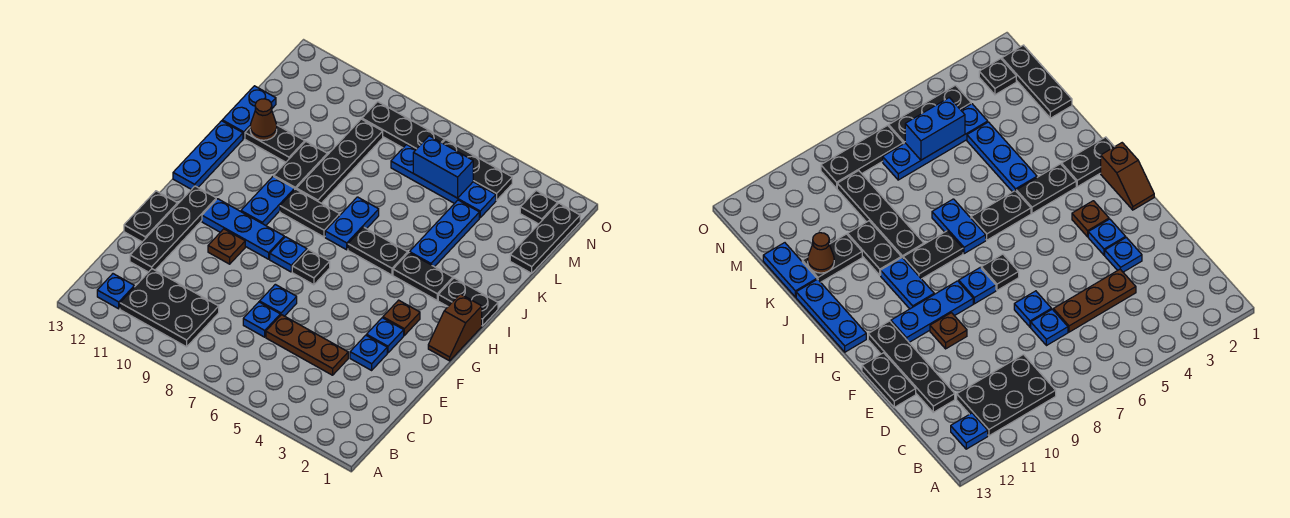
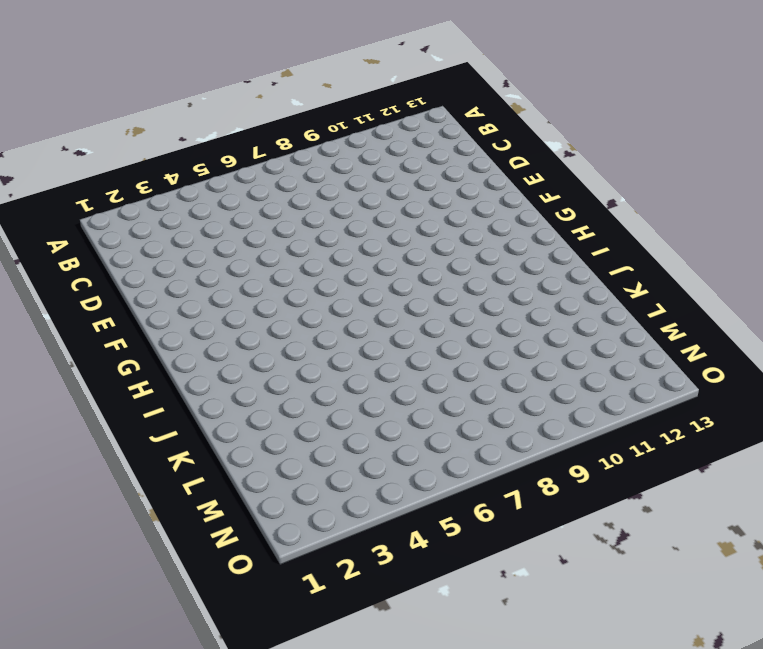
none -> black 2x3 plate [120,269,219,347]
none -> blue 1x1 plate [97,274,134,309]
none -> brown 1x3 plate [266,315,348,375]
none -> blue 1x1 plate [243,302,280,337]

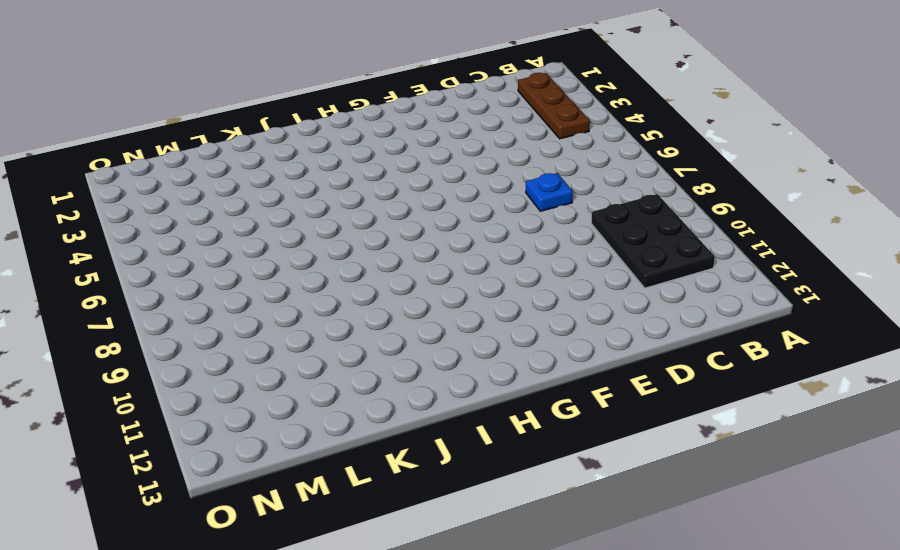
brown 1x3 plate [518,73,590,139] -> brown 1x3 plate moved to [266,315,348,375]
none -> blue 1x1 plate [97,274,134,309]
none -> black 1x4 plate [130,186,216,272]
none -> blue 1x1 plate [350,335,387,370]
none -> blue 1x1 plate [260,284,297,316]

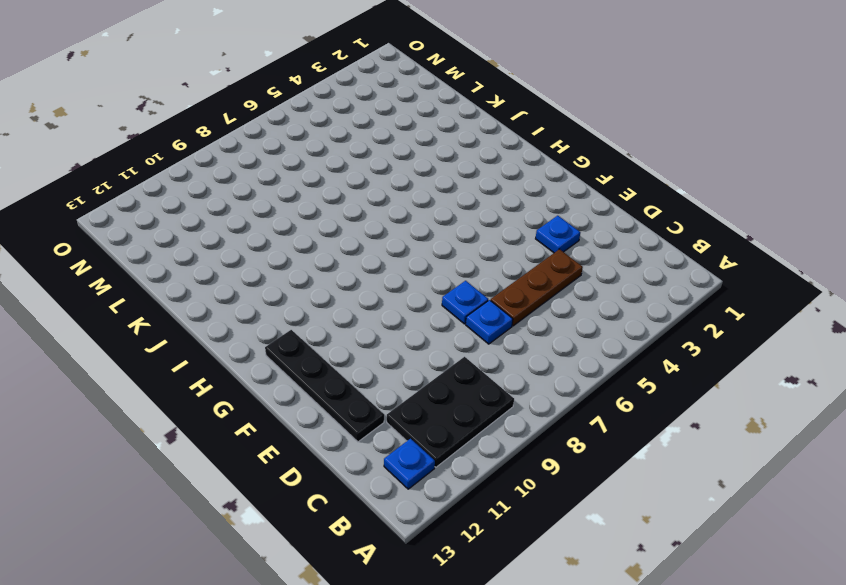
none -> black 1x2 plate [124,191,177,242]
none -> blue 1x1 plate [367,318,404,353]
none -> brown 1x1 plate [208,229,245,264]
none -> brown 1x2 slope [428,294,482,361]

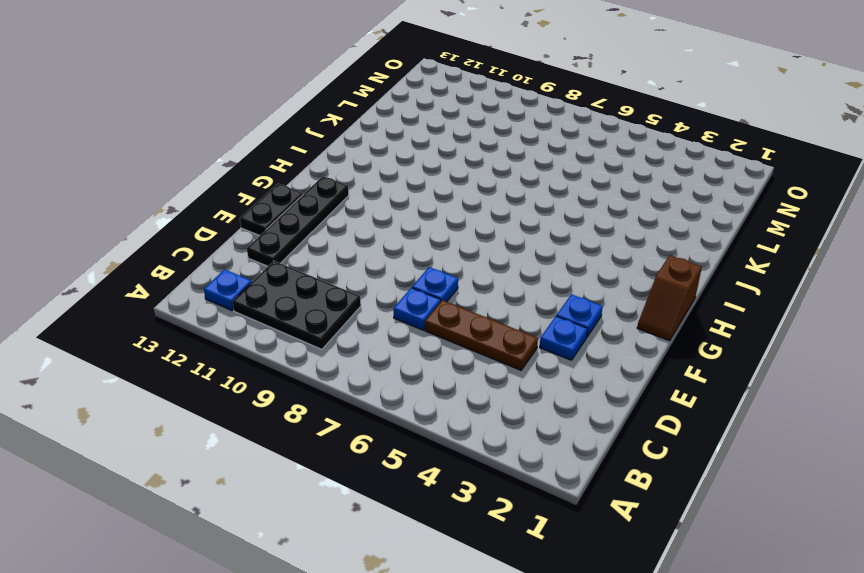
none -> brown 1x1 plate [208,229,245,264]
none -> brown 1x1 plate [383,300,420,335]
none -> black 1x1 plate [292,250,330,285]
none -> blue 1x1 plate [270,237,307,272]

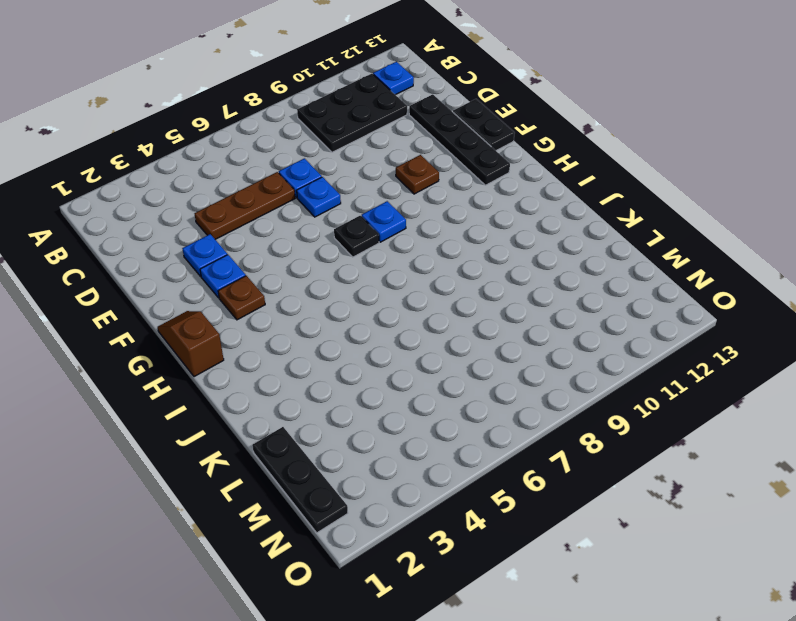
none -> blue 1x3 plate [202,199,284,259]
none -> blue 1x2 plate [241,176,295,225]
none -> blue 1x3 plate [173,121,243,190]
none -> black 1x2 plate [438,278,498,326]

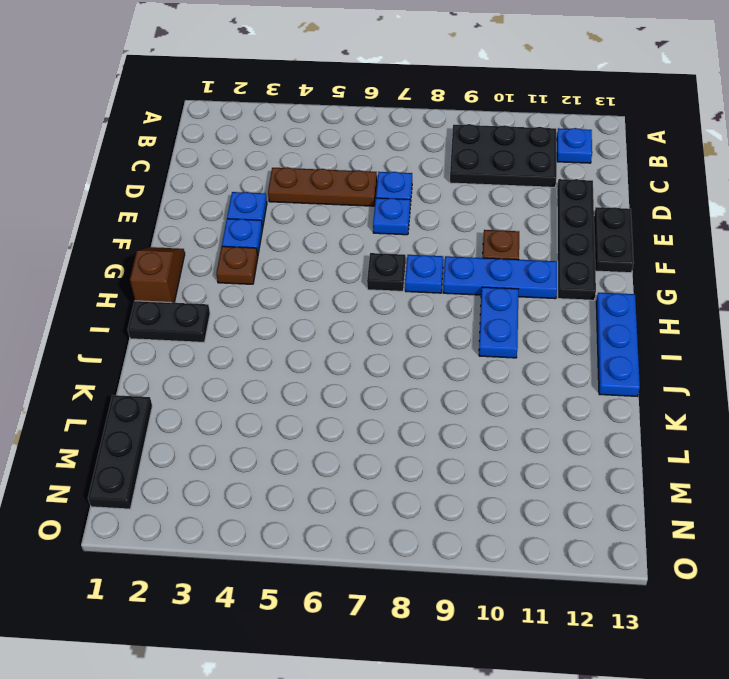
none -> black 1x2 plate [393,253,453,300]
none -> black 1x2 plate [348,227,408,275]
none -> blue 1x2 plate [325,197,379,250]
none -> black 1x2 plate [280,189,340,237]

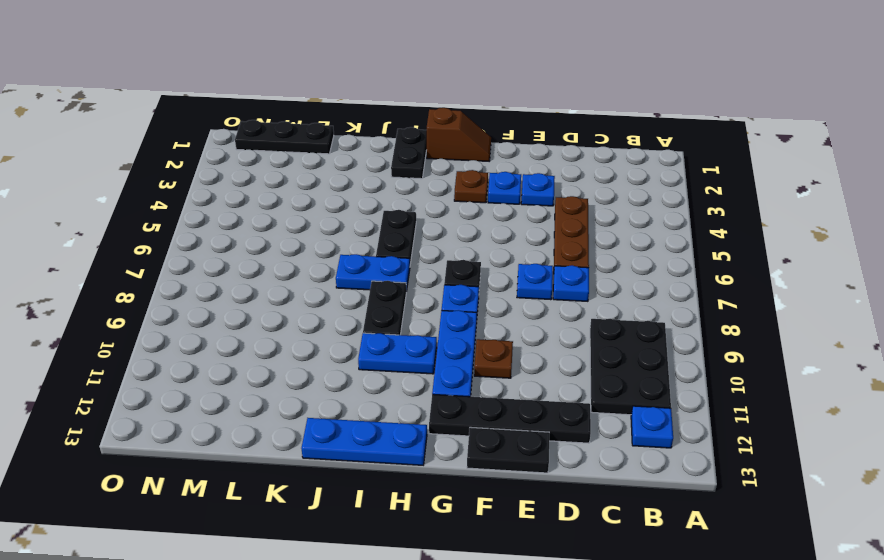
none -> black 1x2 plate [393,253,453,300]
none -> blue 1x3 plate [410,200,479,267]
none -> black 1x4 plate [296,119,383,203]
none -> black 1x2 plate [274,142,327,189]

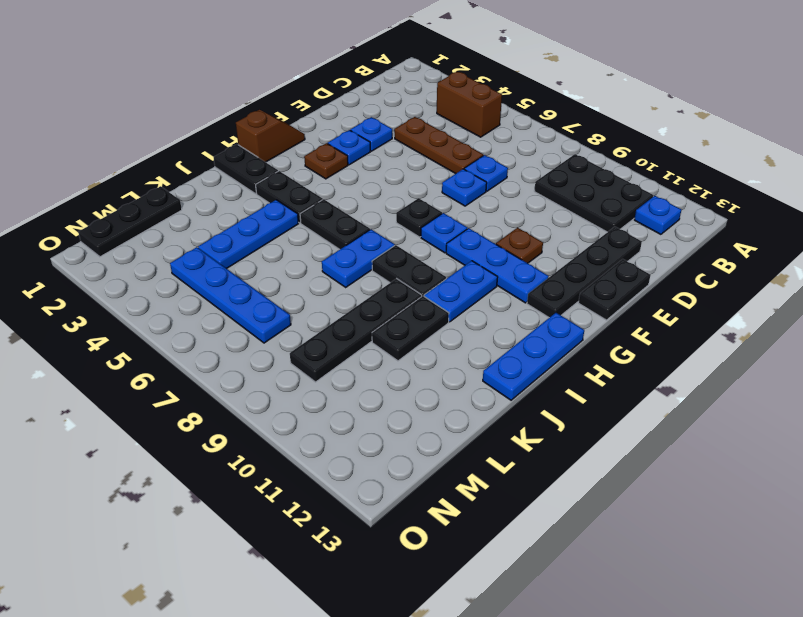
brown 1x2 brick [437,72,502,137] -> none
none -> black 1x2 plate [245,125,305,162]
none -> blue 1x2 plate [222,86,276,139]
none -> black 1x1 plate [520,191,558,224]
none -> black 1x3 plate [443,140,512,200]

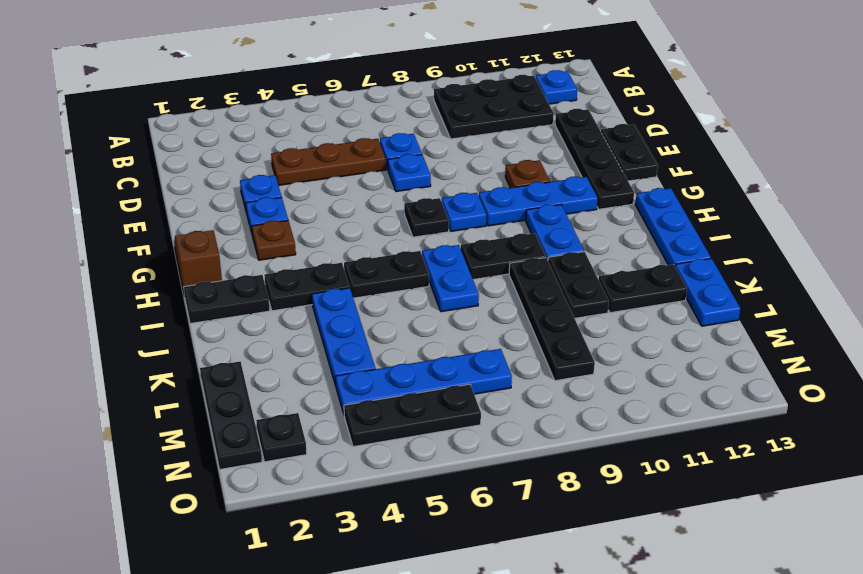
none -> black 1x3 plate [362,102,444,149]
none -> brown 1x1 cone [250,99,277,140]
none -> blue 1x2 brick [413,136,473,198]

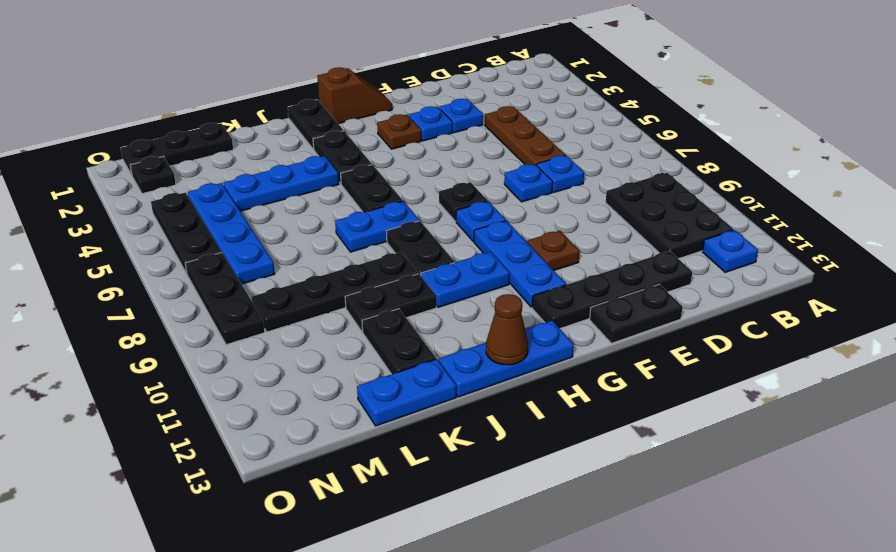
brown 1x1 cone [486,294,528,365] -> brown 1x1 cone moved to [250,99,277,140]
none -> blue 1x2 brick [413,136,473,198]

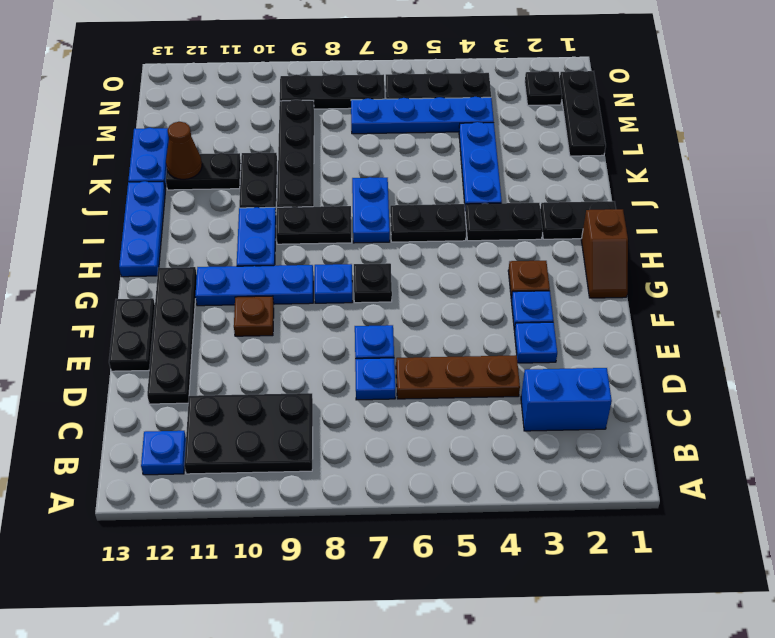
blue 1x2 brick [521,368,612,431] -> blue 1x2 brick moved to [413,136,473,198]

